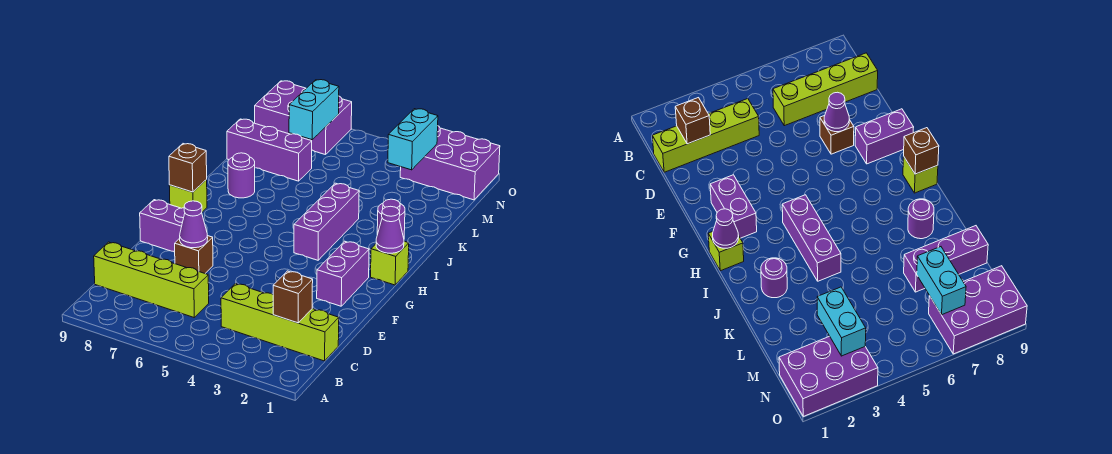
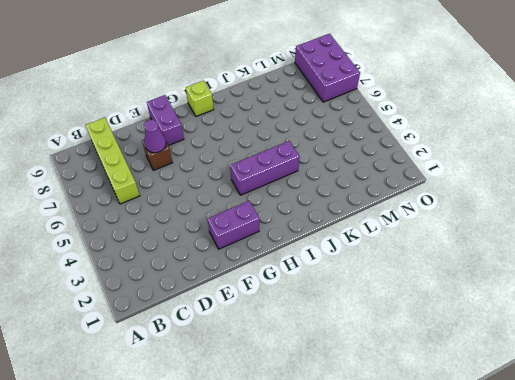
none -> lime 1x4 brick [221,284,339,361]
none -> lime 1x1 brick [371,241,409,285]
none -> purple 1x1 round brick [377,199,405,238]

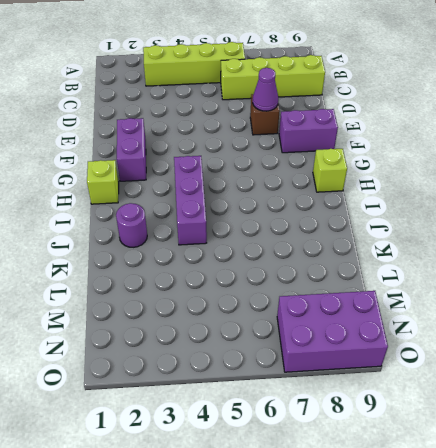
lime 1x4 brick [143,42,245,86] -> lime 1x4 brick moved to [221,284,339,361]
none -> purple 1x1 round brick [228,153,255,198]
none -> purple 1x3 brick [227,119,312,181]
none -> purple 2x3 brick [400,126,500,200]

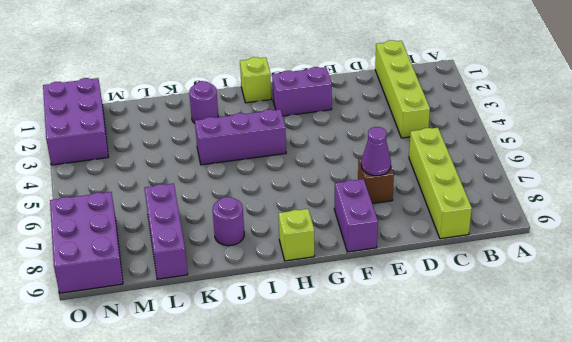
none -> brown 1x1 brick [273,271,313,323]
none -> purple 1x1 cone [376,206,404,253]
none -> brown 1x1 brick [169,144,207,192]

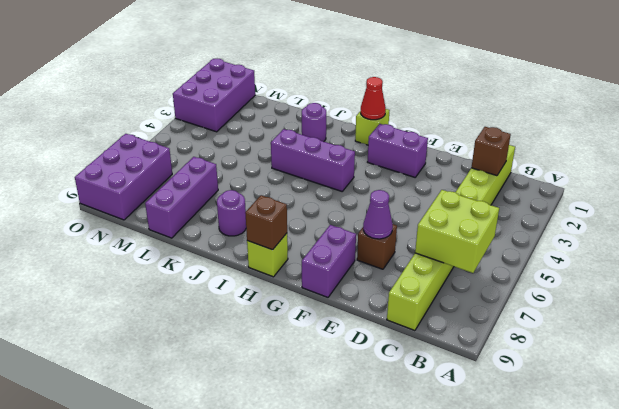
lime 2x2 brick [415,190,499,273] -> none
red 1x1 cone [361,77,386,120] -> purple 1x1 cone [376,206,404,253]
none -> cyan 1x2 brick [388,109,438,170]
none -> cyan 1x2 brick [289,80,339,140]

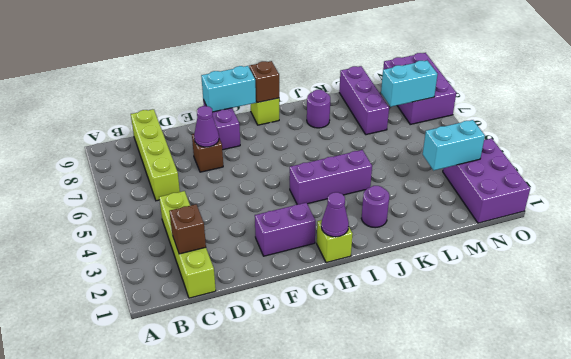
cyan 1x2 brick [201,66,256,112] -> none

